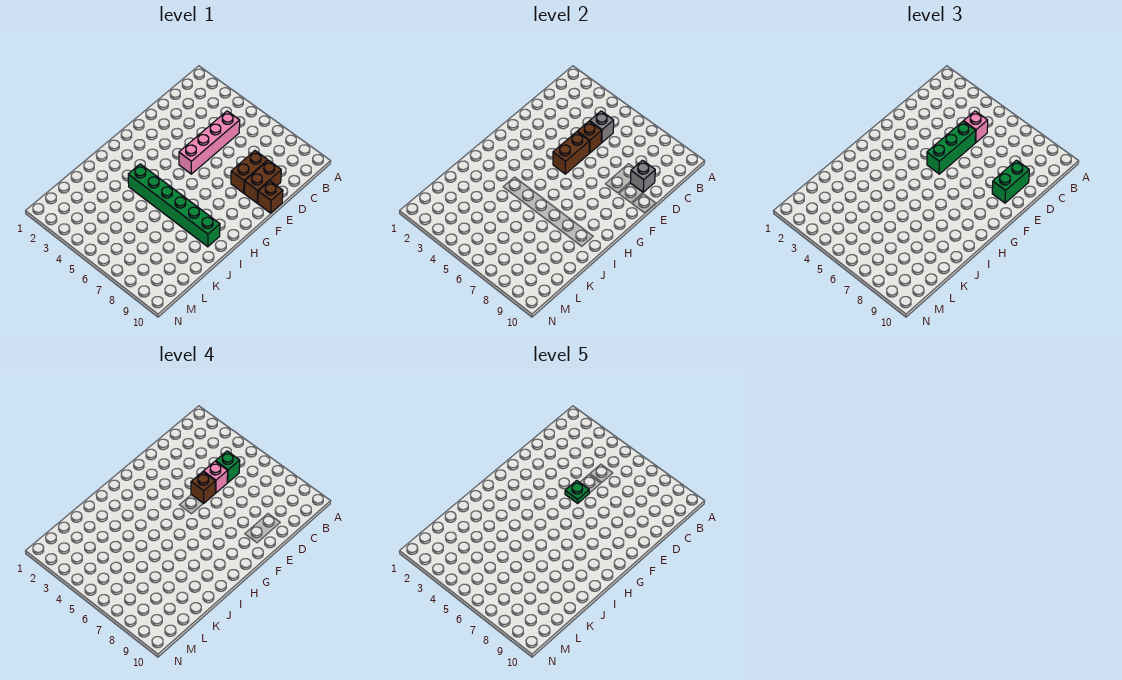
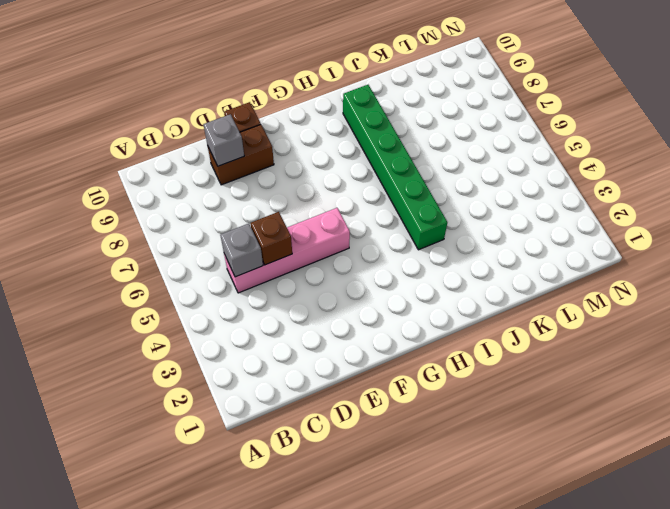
none -> brown 1x2 brick [231,151,268,193]
none -> brown 1x2 brick [553,132,589,174]
none -> pink 1x1 brick [964,111,988,143]

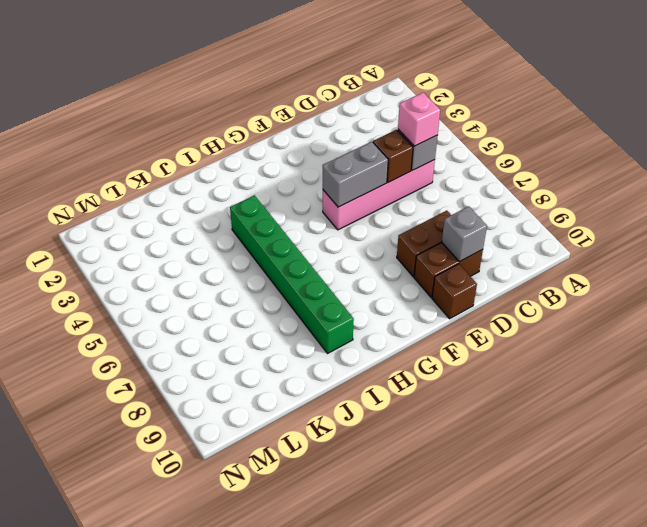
grey 1x2 brick [323,142,388,207] -> brown 1x2 brick [553,132,589,174]
none -> green 1x3 brick [927,121,976,174]
none -> green 1x2 brick [992,160,1029,203]
none -> green 1x1 brick [216,451,240,483]

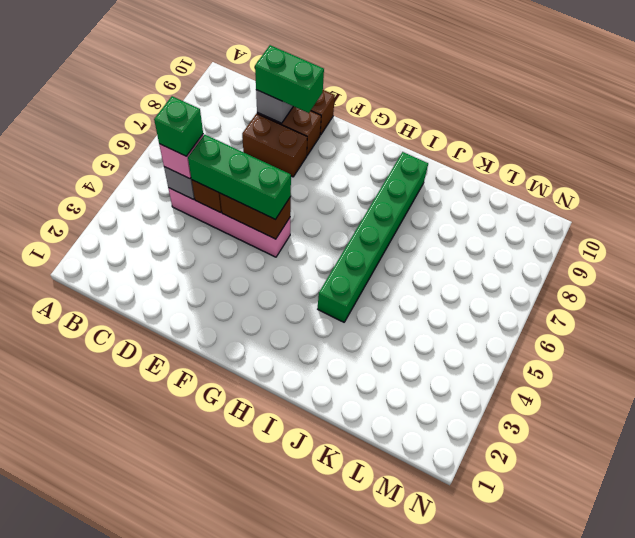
none -> pink 1x1 brick [203,461,228,493]
none -> brown 1x1 brick [191,472,215,504]
none -> green 1x1 plate [565,481,589,503]

